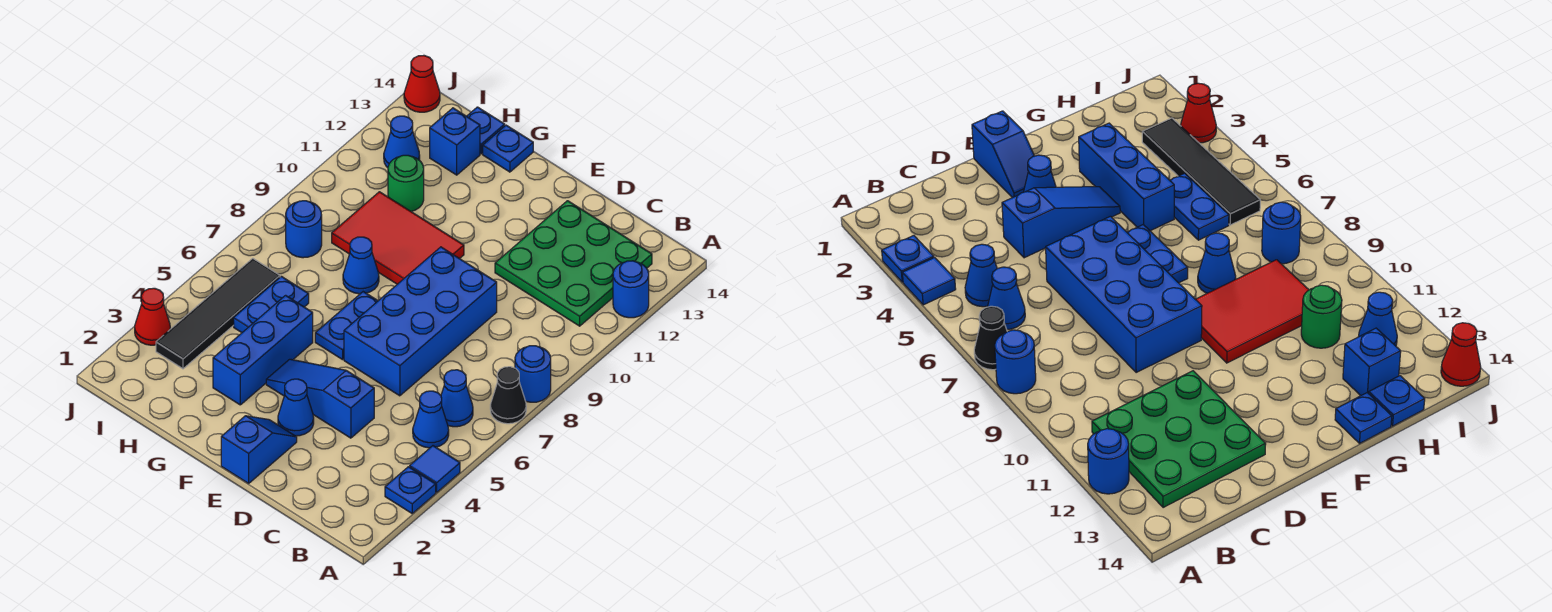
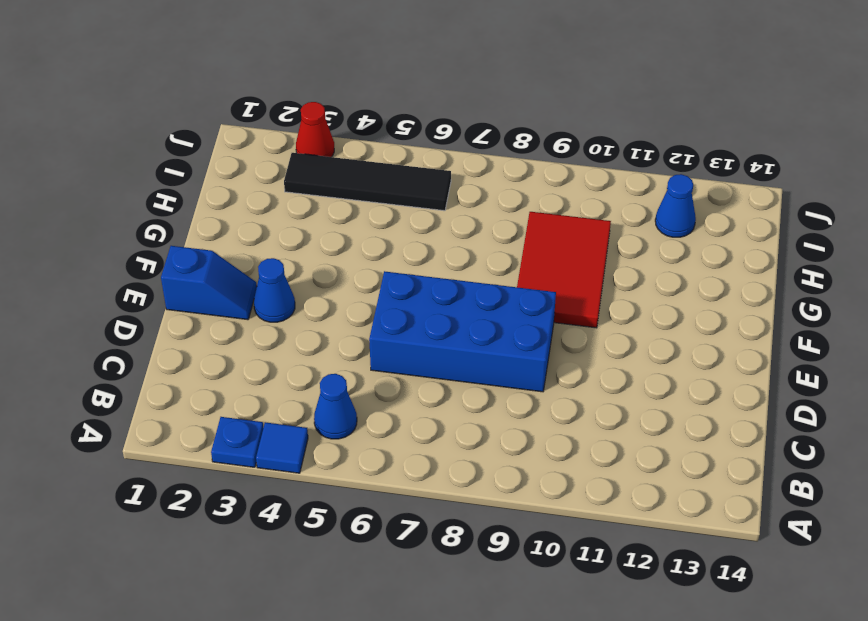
none -> black 1x1 cone [490,367,526,424]
none -> blue 1x1 round brick [515,346,551,402]
none -> blue 1x1 round brick [613,261,649,318]

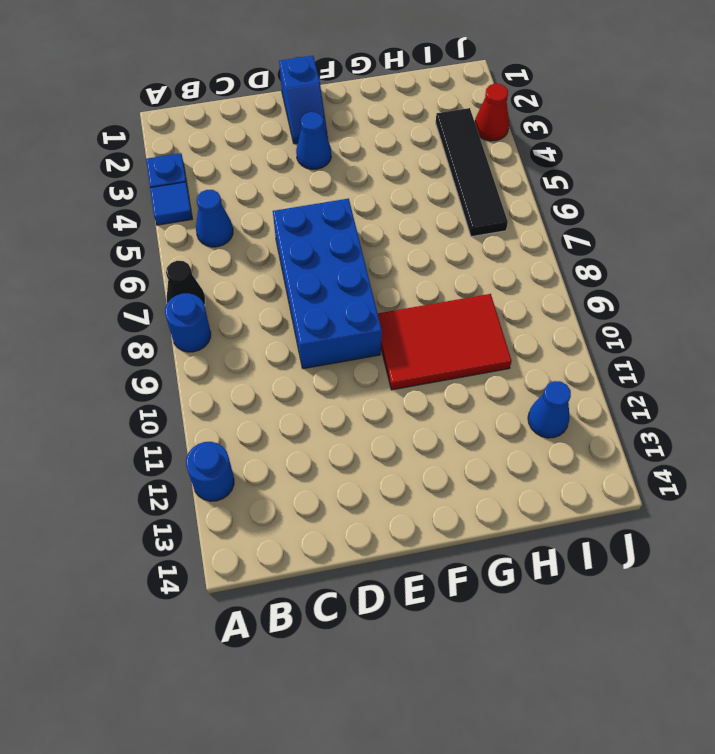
none -> blue 1x1 cone [441,370,473,427]
none -> green 3x3 plate [495,201,652,326]
none -> blue 1x3 slope [266,359,374,438]

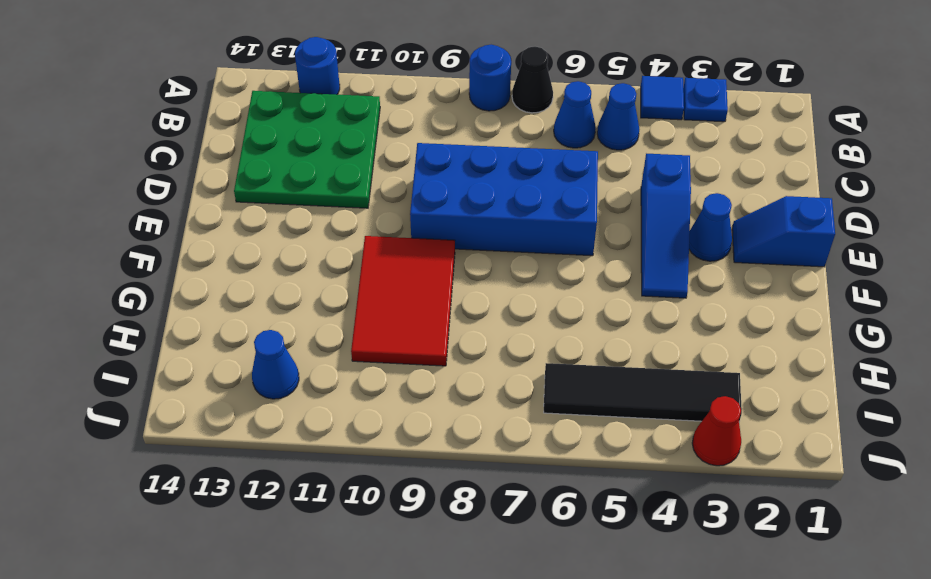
none -> blue 1x2 plate [315,292,378,360]
none -> blue 1x3 brick [213,295,313,405]
none -> blue 1x1 cone [343,237,379,294]

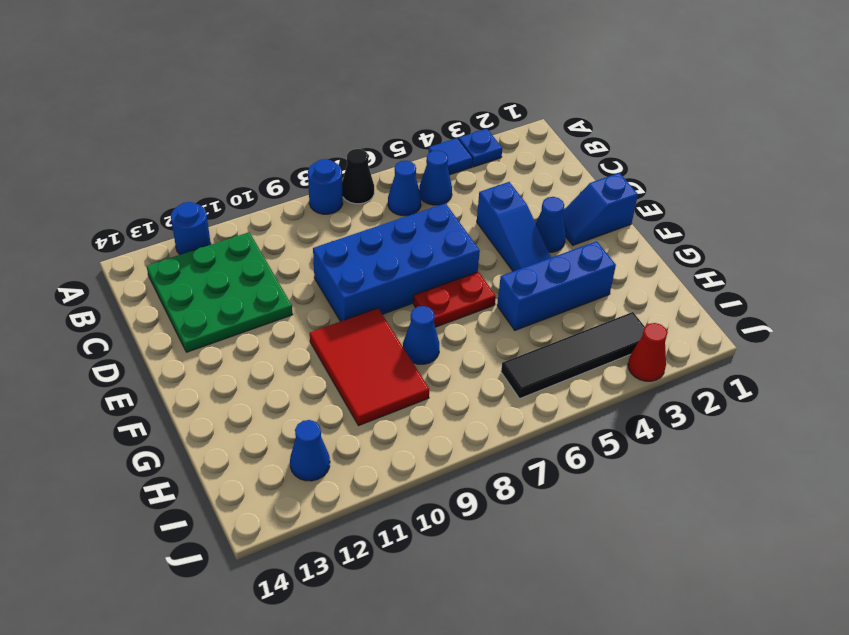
red 1x2 plate [414,272,496,327] -> blue 1x2 plate [315,292,378,360]
none -> blue 1x1 plate [483,125,533,172]
none -> blue 1x2 plate [234,276,309,333]
none -> green 1x1 round brick [388,155,424,211]

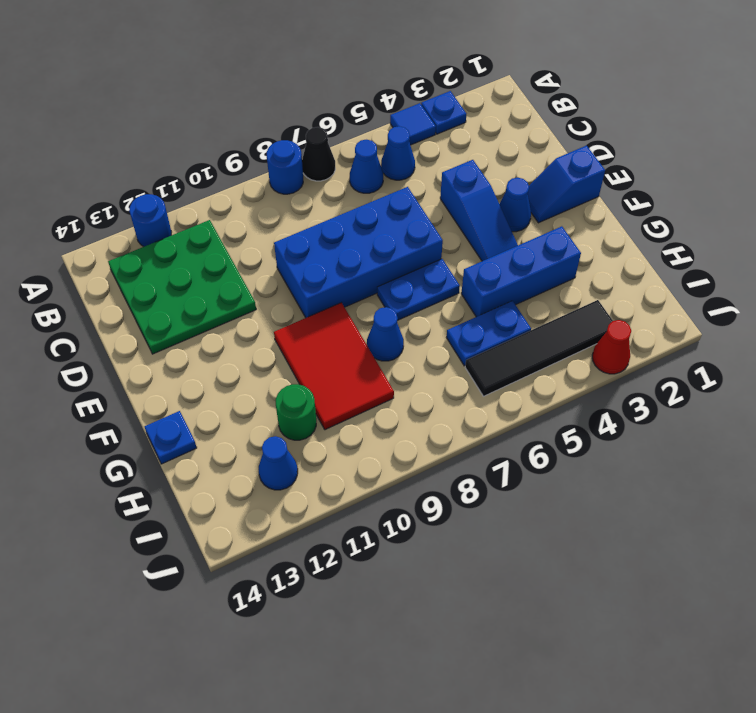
none -> blue 1x1 brick [430,108,480,175]
none -> blue 1x1 plate [467,107,505,154]
none -> blue 1x1 round brick [286,201,322,258]

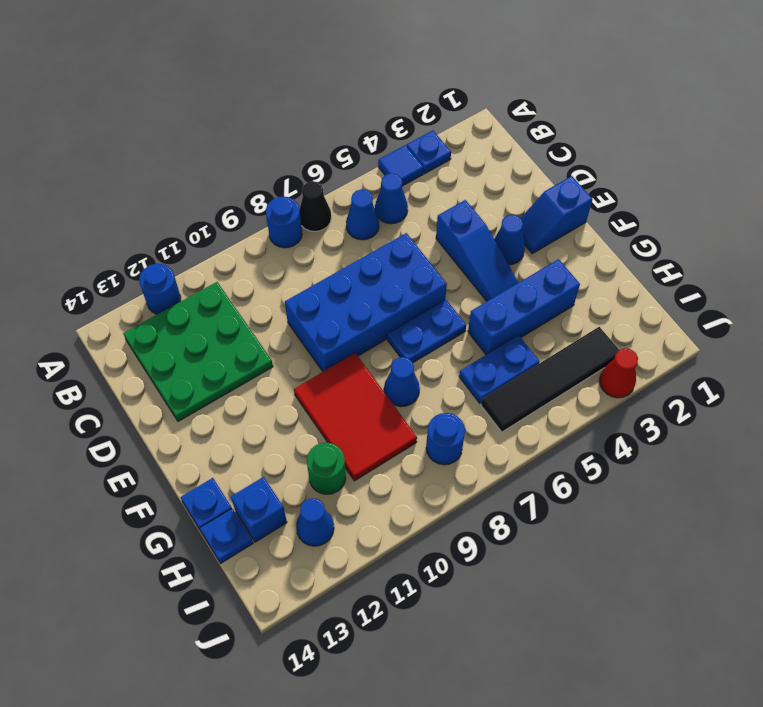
none -> red 1x1 cone [404,55,440,112]

